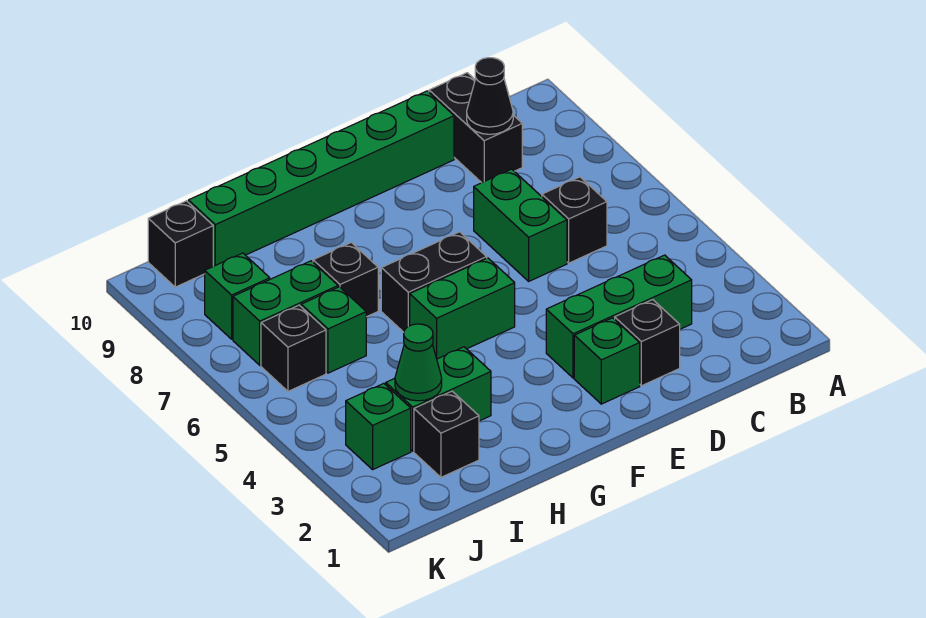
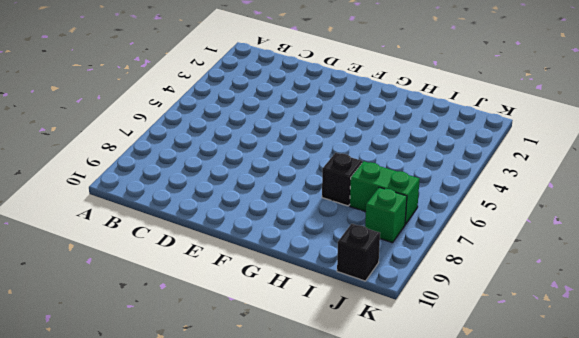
none -> green 1x3 brick [546,255,692,378]
none -> black 1x1 brick [542,177,607,263]
none -> black 1x2 brick [429,73,522,183]

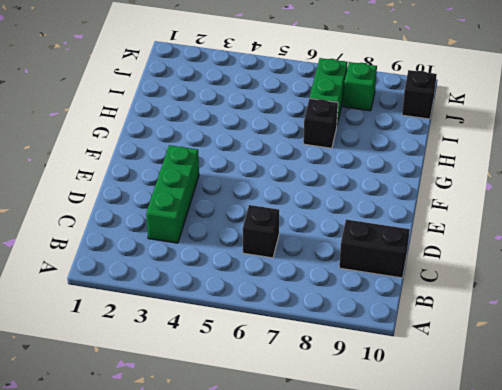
none -> black 1x1 brick [615,300,680,386]
none -> green 1x2 brick [474,169,567,281]
none -> green 1x6 brick [188,91,454,266]

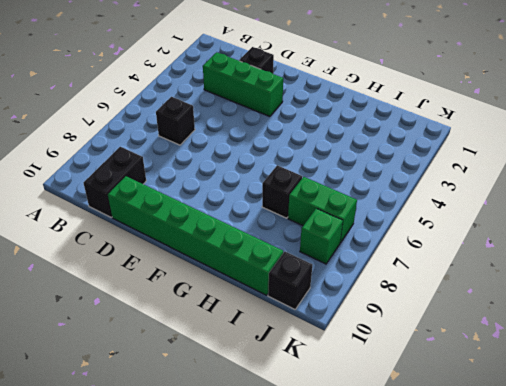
none -> green 1x2 brick [474,169,567,281]
none -> green 1x1 brick [574,318,640,404]
none -> green 1x2 brick [410,258,515,359]

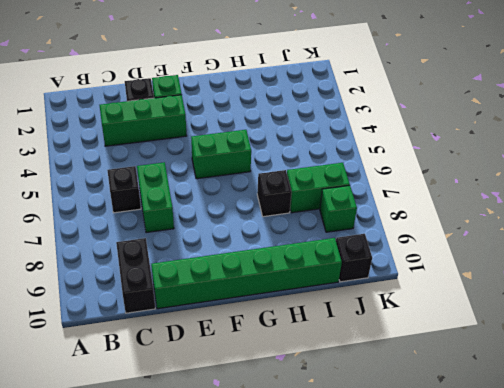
none -> black 1x2 brick [381,232,487,332]
none -> green 1x2 brick [386,347,491,451]
none -> black 1x1 brick [414,391,479,477]

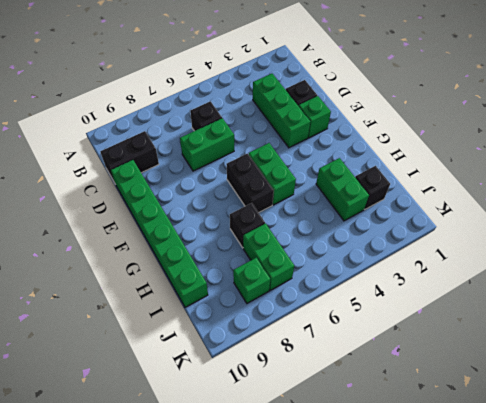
none -> green 1x1 brick [301,287,366,373]
none -> green 1x1 brick [346,383,411,469]
none -> black 1x1 brick [261,305,326,391]

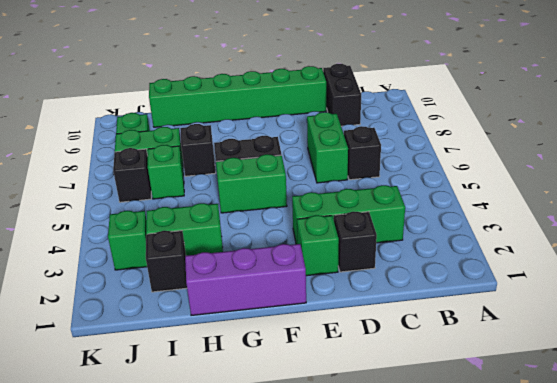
purple 1x3 brick [185,244,306,315] -> none
none -> black 1x1 brick [148,201,213,287]
none -> black 1x1 cone [467,58,513,134]
none -> green 1x1 cone [395,324,442,401]

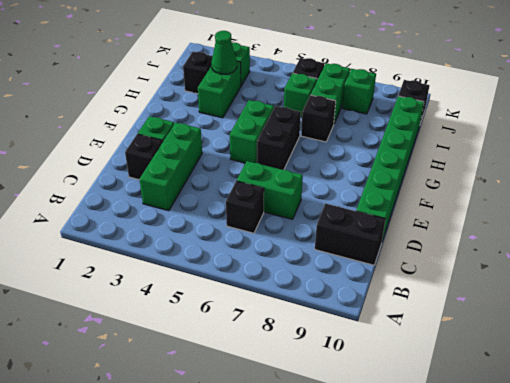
none -> black 1x1 cone [467,58,513,134]

